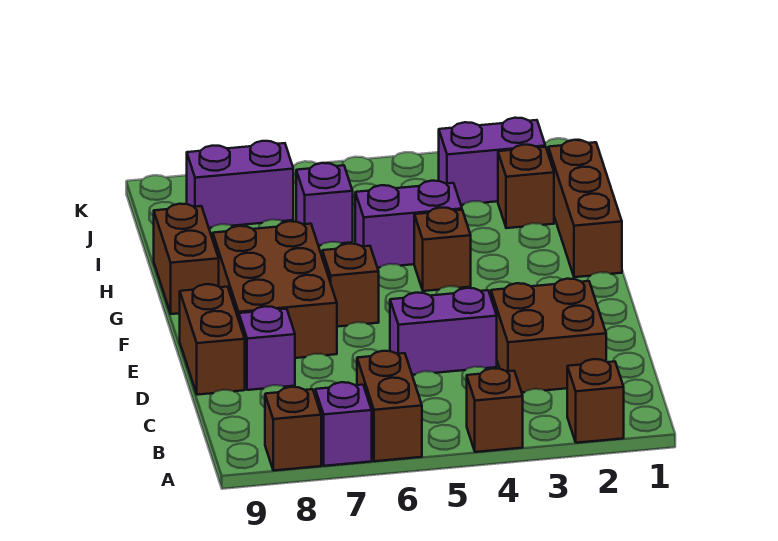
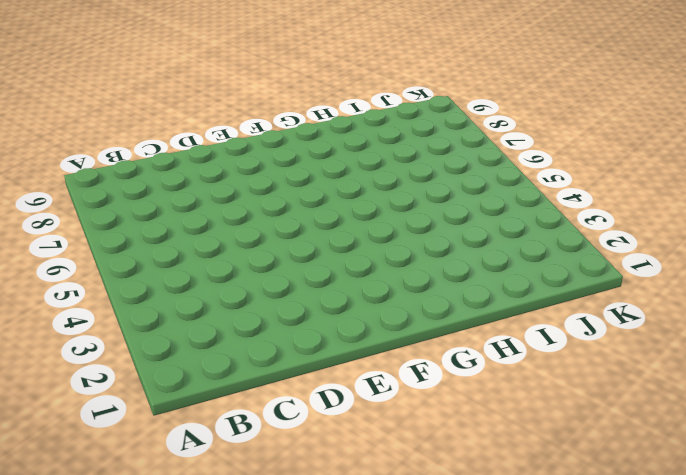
none -> brown 1x1 brick [567,359,624,443]
none -> brown 1x1 brick [467,368,523,452]
none -> brown 1x2 brick [357,351,422,461]

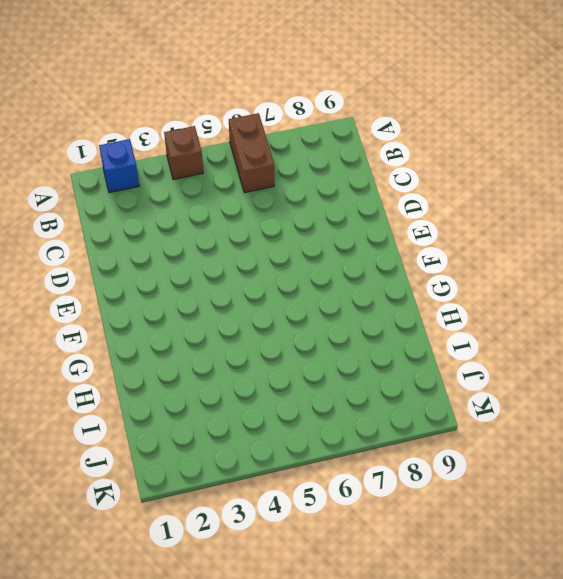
blue 1x1 brick [99,139,139,193] -> brown 1x1 brick [567,359,624,443]
none -> purple 1x1 brick [315,382,372,466]
none -> brown 1x1 brick [265,387,321,471]
none -> brown 2x2 brick [491,279,606,392]

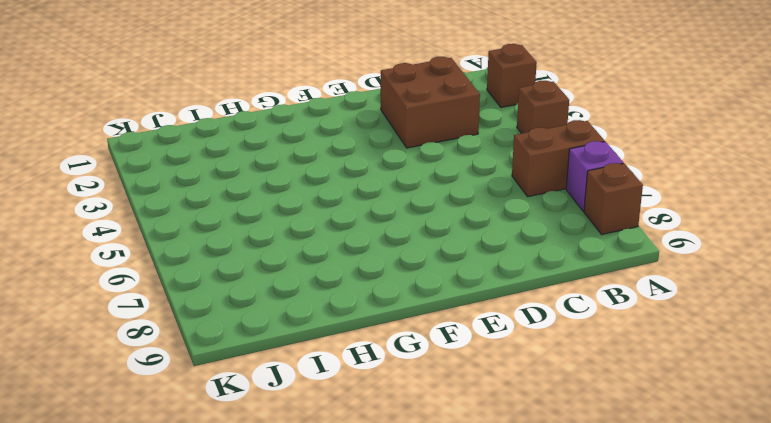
none -> purple 1x2 brick [390,288,497,375]
none -> purple 1x1 brick [239,306,295,390]
none -> brown 1x2 brick [180,284,245,395]

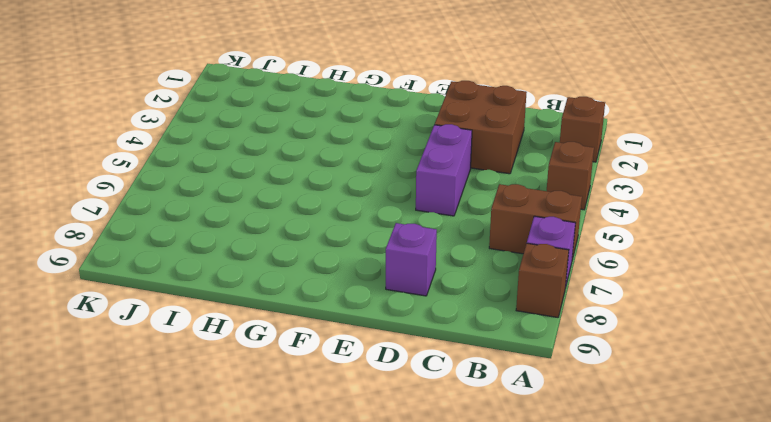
none -> brown 1x2 brick [180,284,245,395]
none -> brown 2x3 brick [213,221,337,358]
none -> brown 1x1 brick [322,244,379,327]

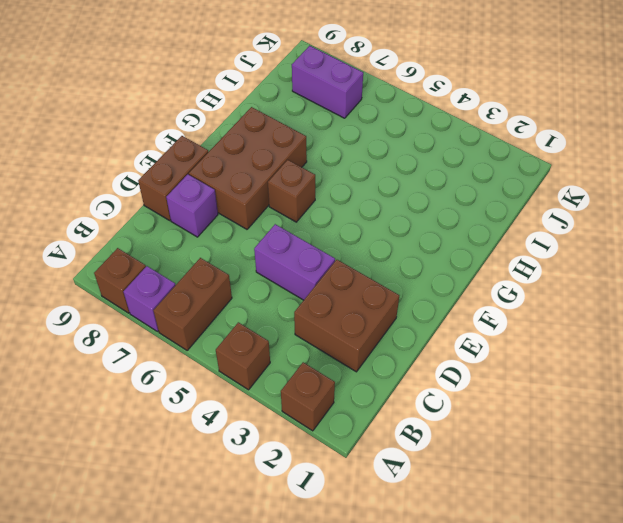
none -> brown 1x3 brick [548,140,622,277]
none -> brown 1x1 brick [414,208,471,291]
none -> brown 1x2 brick [154,204,219,314]

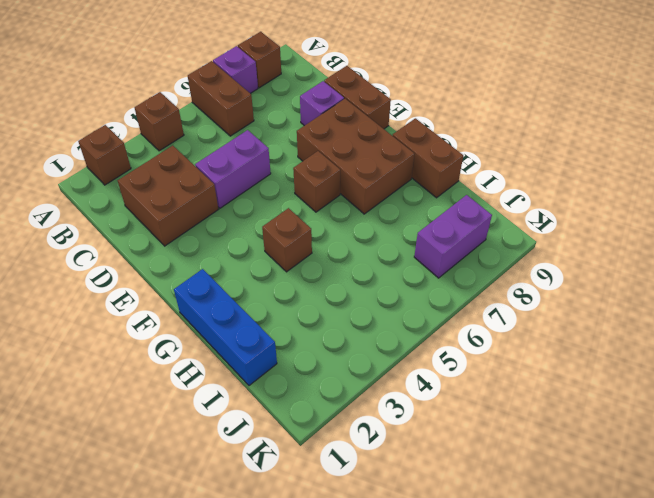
blue 1x3 brick [174,269,277,386] -> brown 1x3 brick [548,140,622,277]
none -> purple 1x2 brick [355,181,462,268]
none -> brown 1x1 brick [498,145,554,228]
none -> purple 1x1 brick [296,163,353,245]

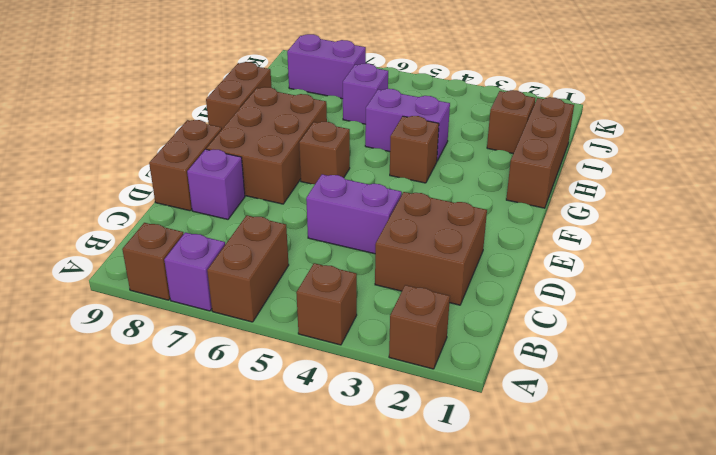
none -> purple 1x2 brick [439,118,545,205]

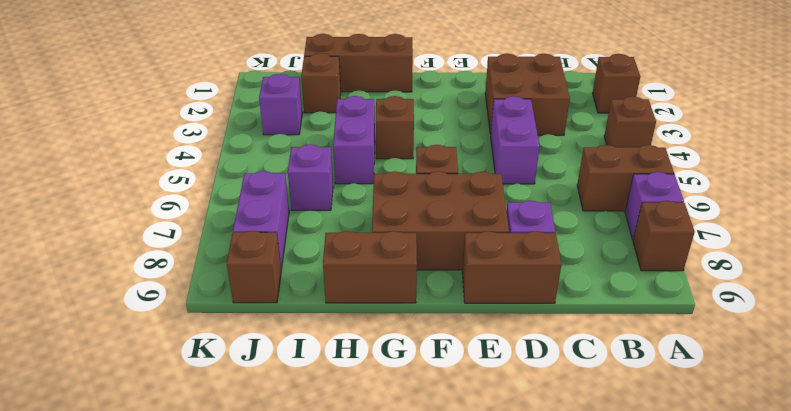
purple 1x1 brick [259,74,302,135] -> purple 1x2 brick [439,118,545,205]
brown 1x1 brick [227,231,281,303] -> none

